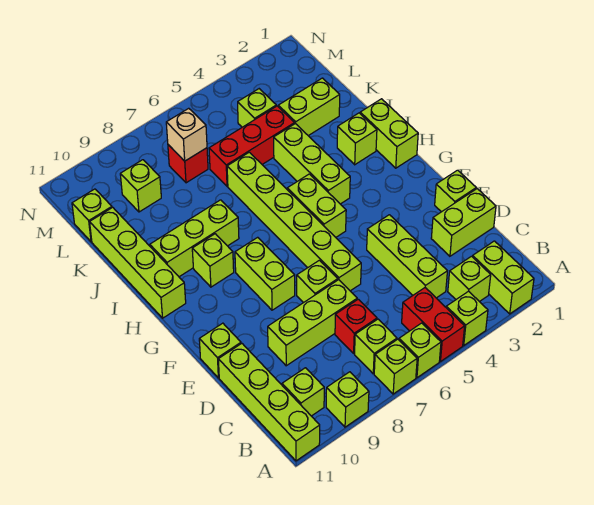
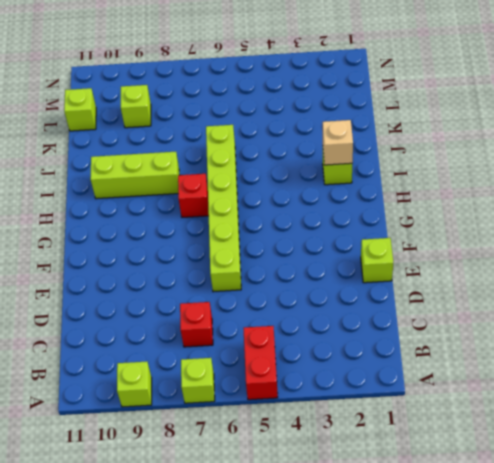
red 1x1 brick [178,174,209,217] -> red 1x1 brick moved to [168,145,208,183]
tan 1x1 brick [323,120,353,165] -> tan 1x1 brick moved to [166,108,207,161]
none -> lime 1x2 brick [473,241,534,314]
none -> lime 1x1 brick [446,291,488,345]
none -> lime 1x1 brick [399,323,441,378]
none -> lime 1x4 brick [218,344,320,461]

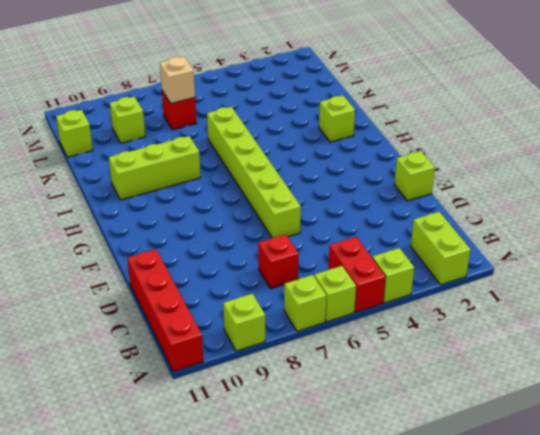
red 1x4 brick [127,249,203,372] -> lime 1x4 brick [218,344,320,461]
none -> lime 1x1 brick [448,256,491,302]
none -> lime 1x1 brick [355,319,397,374]
none -> lime 1x1 brick [282,368,324,416]
none -> lime 1x3 brick [367,215,447,298]

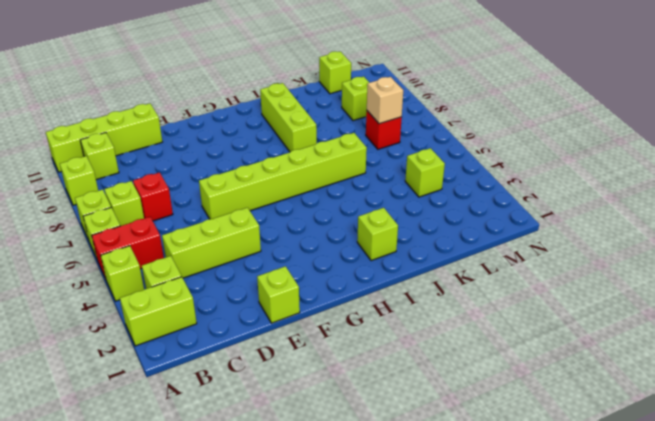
none -> lime 1x2 brick [431,189,496,256]
none -> lime 1x3 brick [268,280,357,366]
none -> lime 1x1 brick [297,260,338,303]
none -> lime 1x1 brick [199,323,241,378]

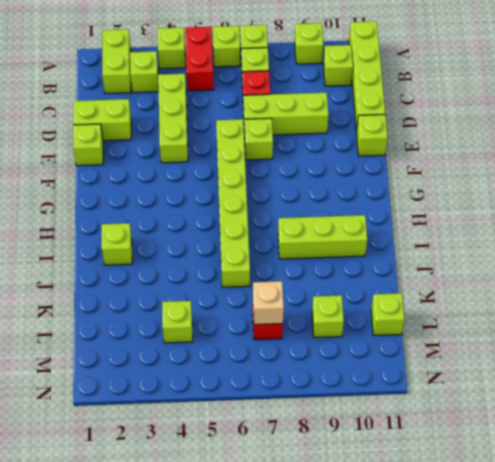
none -> lime 1x2 brick [235,237,295,310]
none -> lime 1x2 brick [287,174,346,237]
none -> lime 1x2 brick [360,99,418,168]
none -> lime 1x3 brick [274,124,350,204]

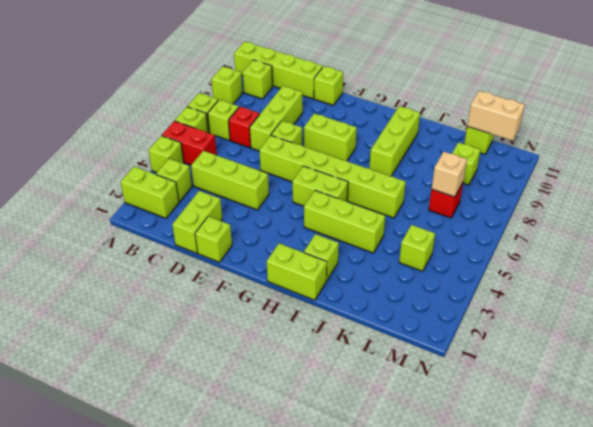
tan 1x2 brick [467,91,525,141] -> none
none -> lime 1x1 brick [192,234,234,287]
none -> lime 1x4 brick [90,207,186,318]
none -> lime 1x2 brick [278,78,340,136]
none -> red 1x3 brick [209,106,295,186]

